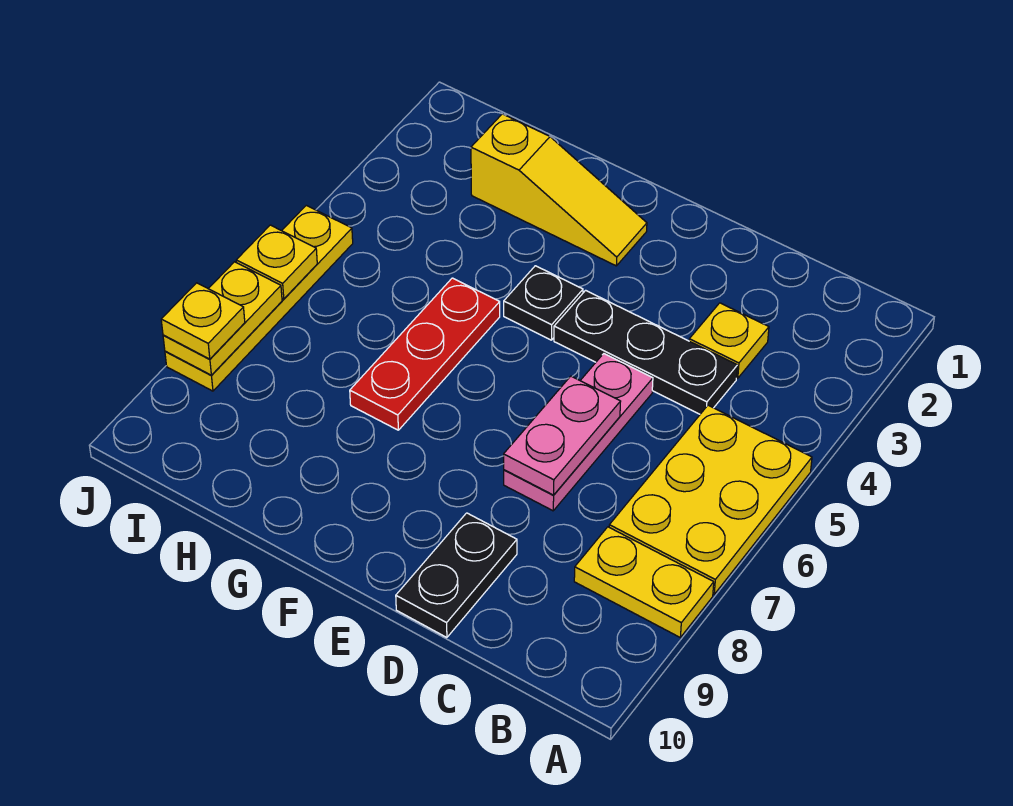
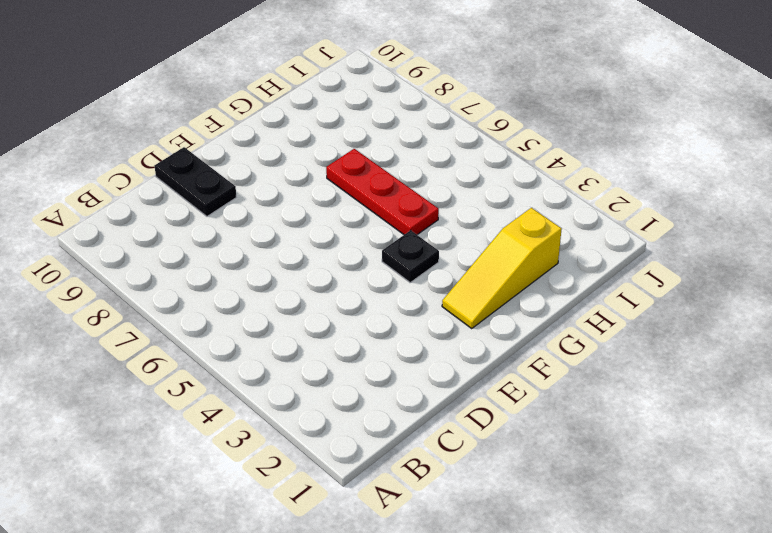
none -> yellow 2x3 plate [609,405,812,594]
none -> yellow 1x2 plate [574,527,714,637]
none -> yellow 1x1 plate [689,303,769,378]

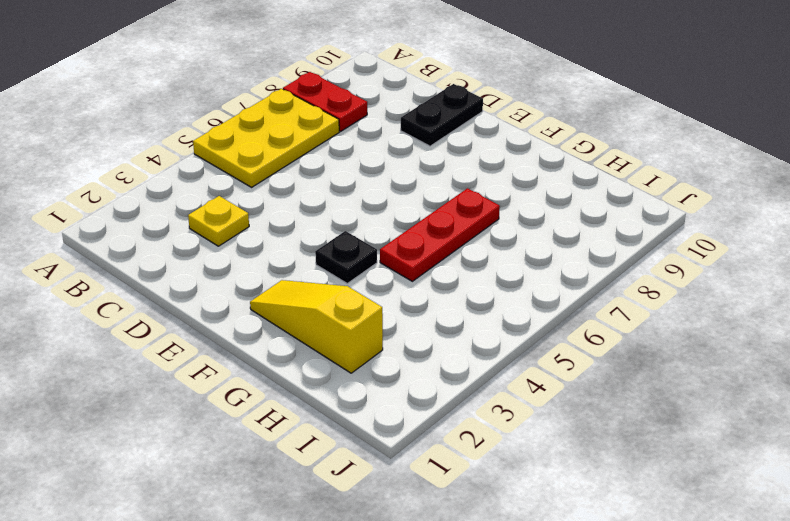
red 1x2 plate [283,72,367,131] -> yellow 1x2 plate [574,527,714,637]
none -> black 1x3 plate [554,290,737,414]
none -> pink 1x3 plate [504,354,653,511]
none -> yellow 1x4 plate [165,205,353,391]

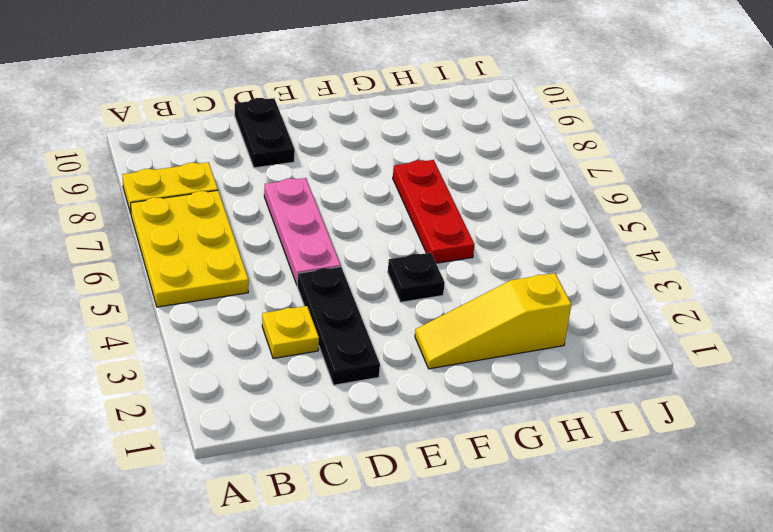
black 1x3 plate [297,267,380,385] -> black 1x3 plate turned to [554,290,737,414]
none -> yellow 1x4 plate [165,205,353,391]
none -> pink 1x2 plate [504,376,621,495]
none -> yellow 1x1 plate [236,225,317,299]

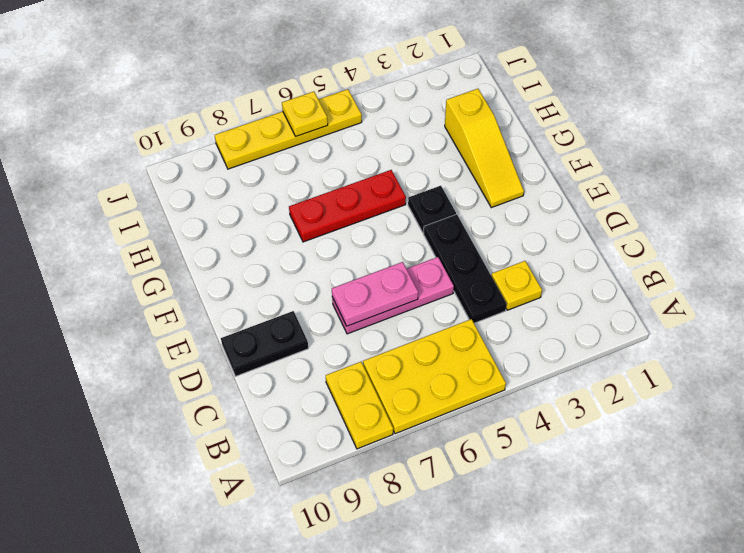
none -> yellow 1x2 plate [163,262,282,375]
none -> yellow 1x1 plate [161,283,245,359]

